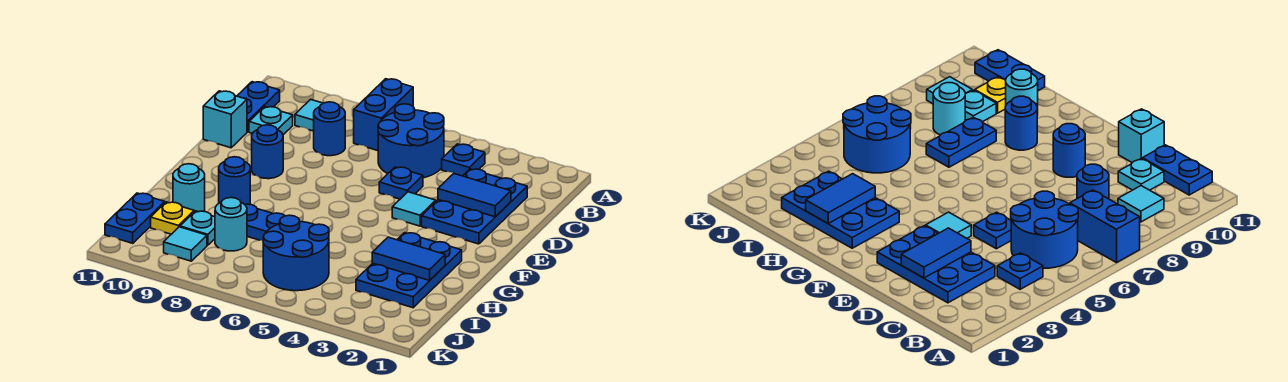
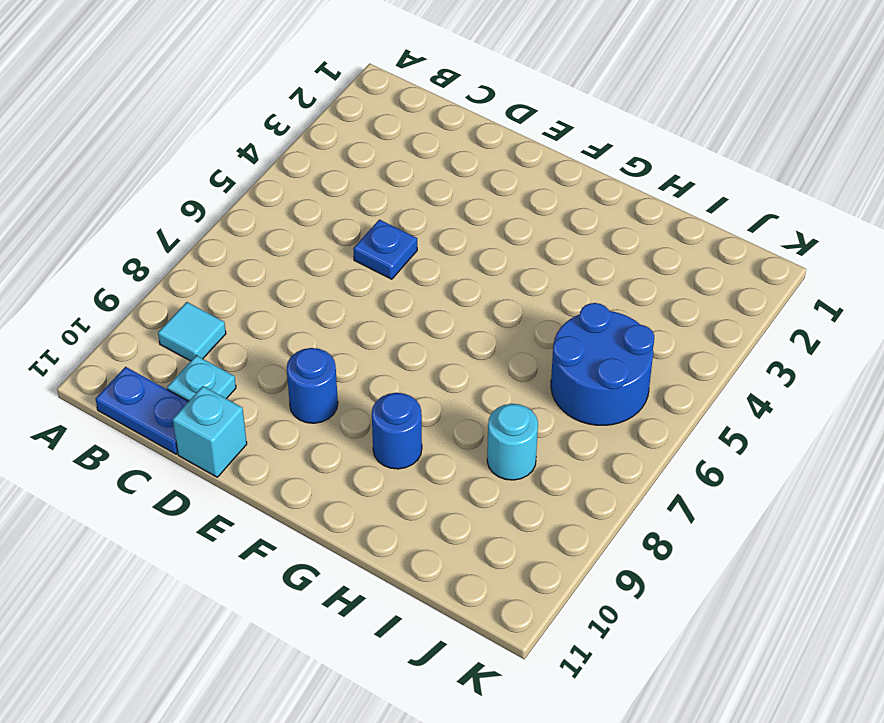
none -> blue 1x2 brick [354,79,413,151]
none -> blue 1x1 plate [442,144,485,176]
none -> blue 2x2 round brick [378,104,444,178]

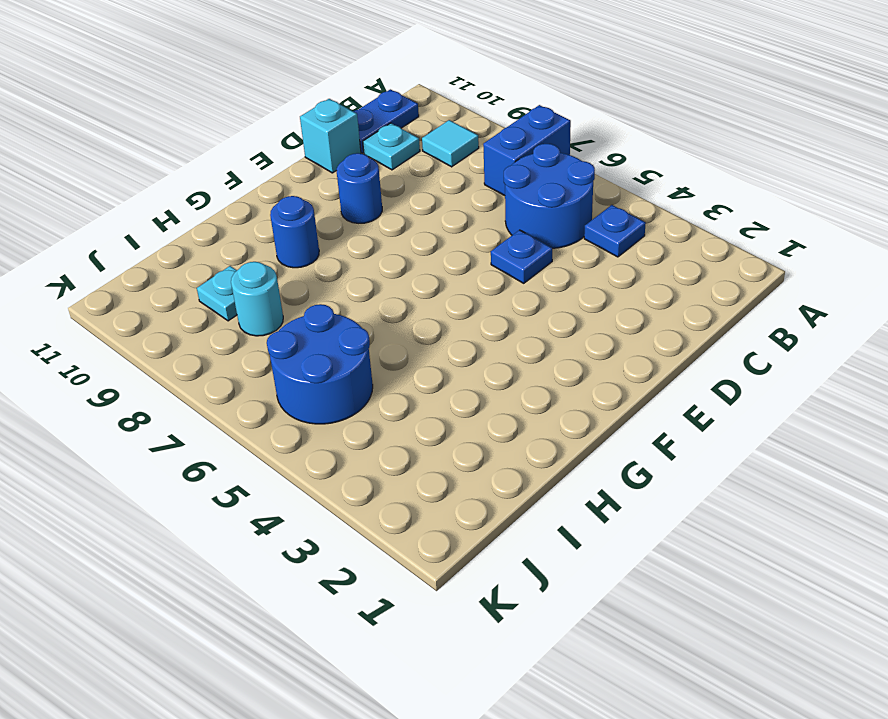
none -> blue 2x3 plate [422,169,527,244]
none -> blue 1x1 round brick [314,102,345,156]
none -> cyan 1x1 tile [392,192,436,226]

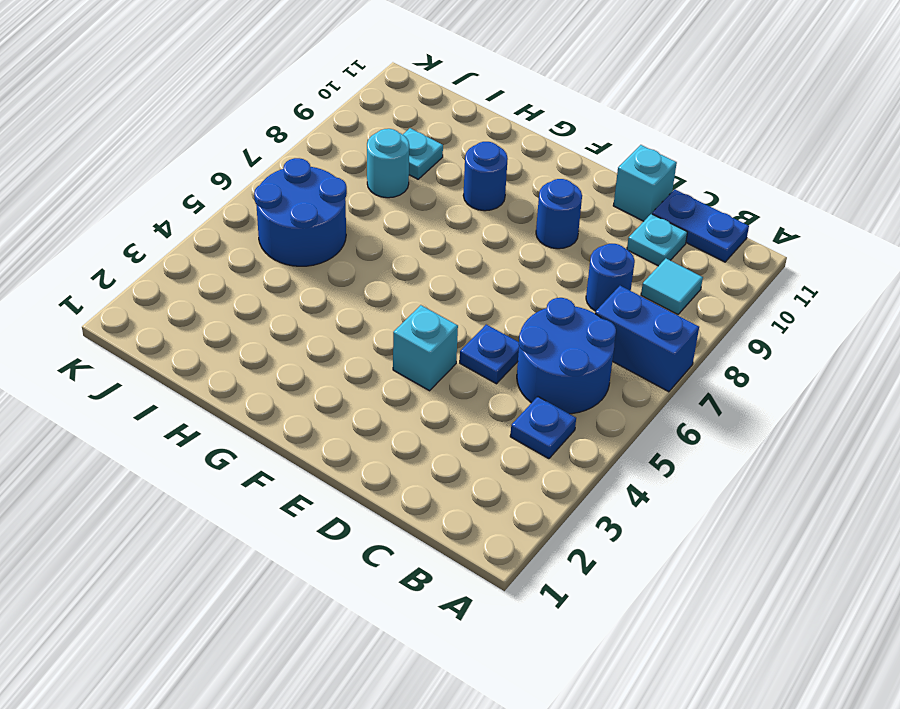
cyan 1x1 brick [393,305,458,391] -> cyan 1x1 tile [392,192,436,226]
none -> blue 2x3 plate [422,169,527,244]
none -> blue 2x3 plate [356,233,462,308]
none -> blue 1x2 plate [245,204,285,241]

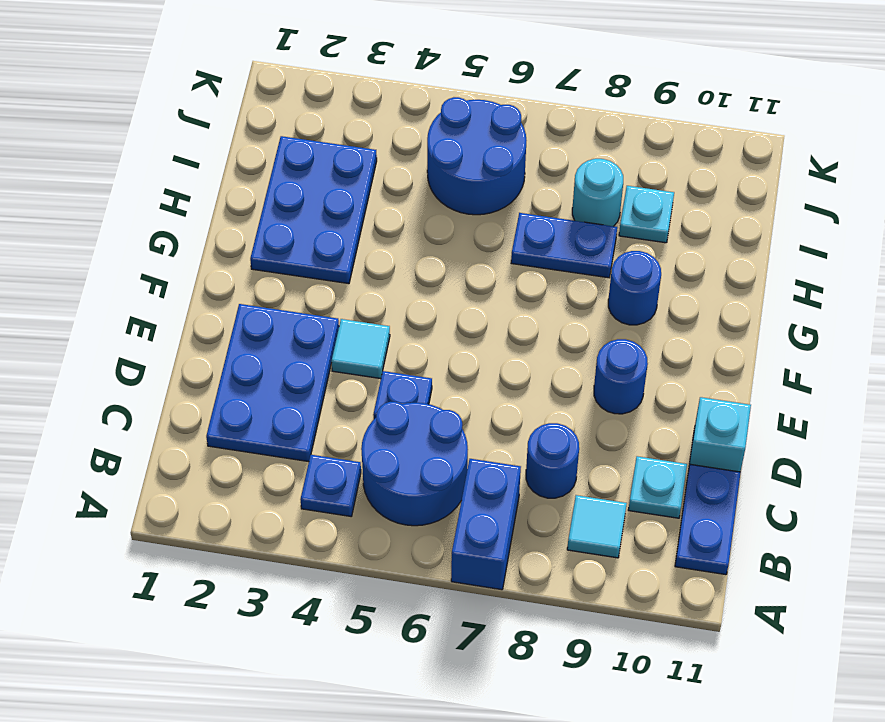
none -> cyan 1x1 round brick [173,164,205,212]
none -> yellow 1x1 plate [151,202,194,234]
none -> blue 1x2 plate [105,193,165,243]

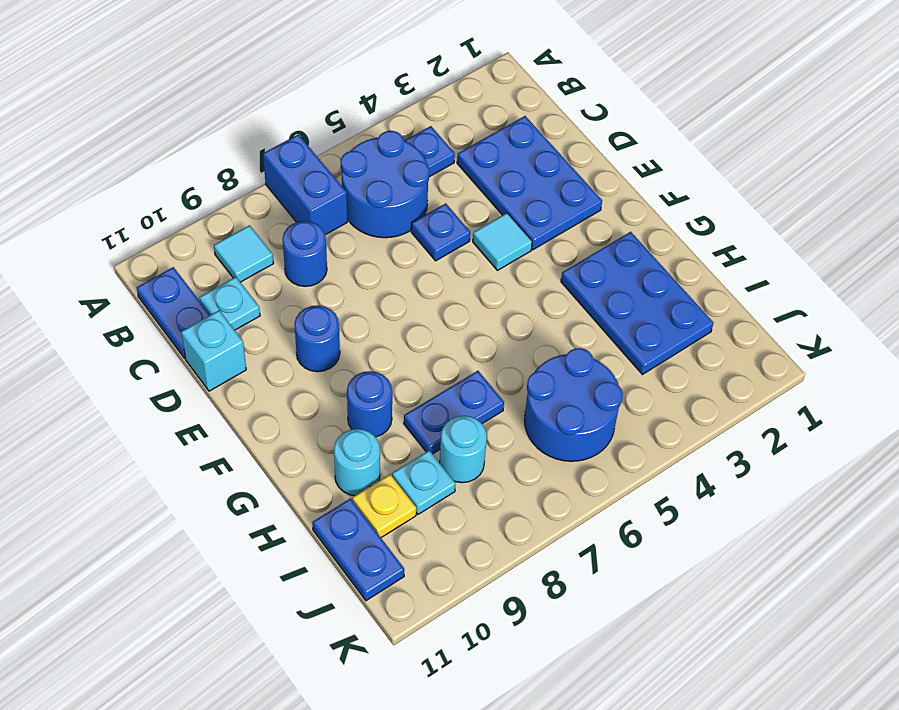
none -> cyan 1x1 tile [164,227,207,261]
none -> blue 1x2 tile [438,174,511,217]
none -> blue 1x2 tile [372,237,445,281]

